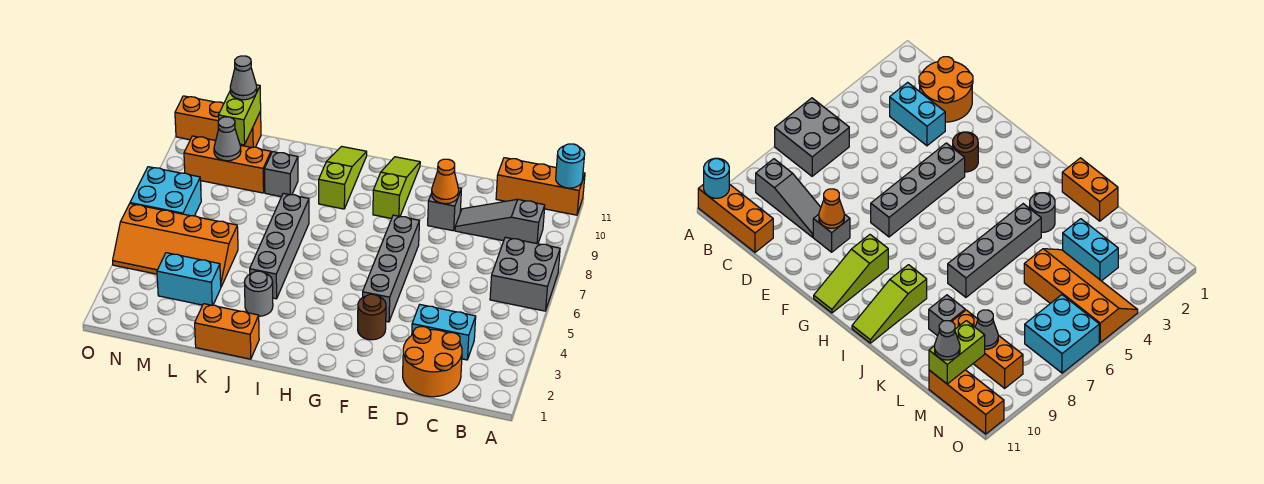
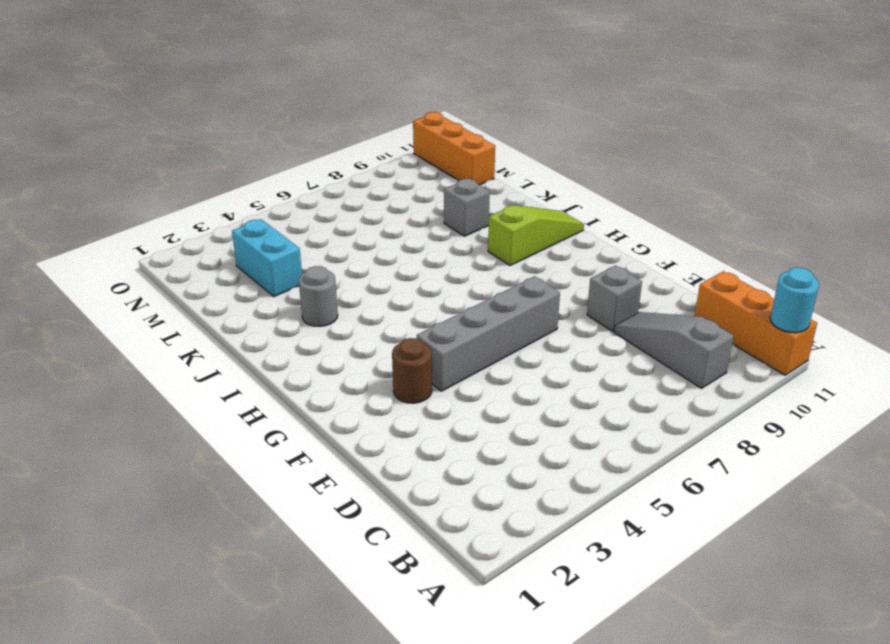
none -> grey 2x2 brick [490,237,560,311]
none -> orange 2x2 round brick [403,327,462,397]
none -> cyan 1x2 brick [412,305,476,360]

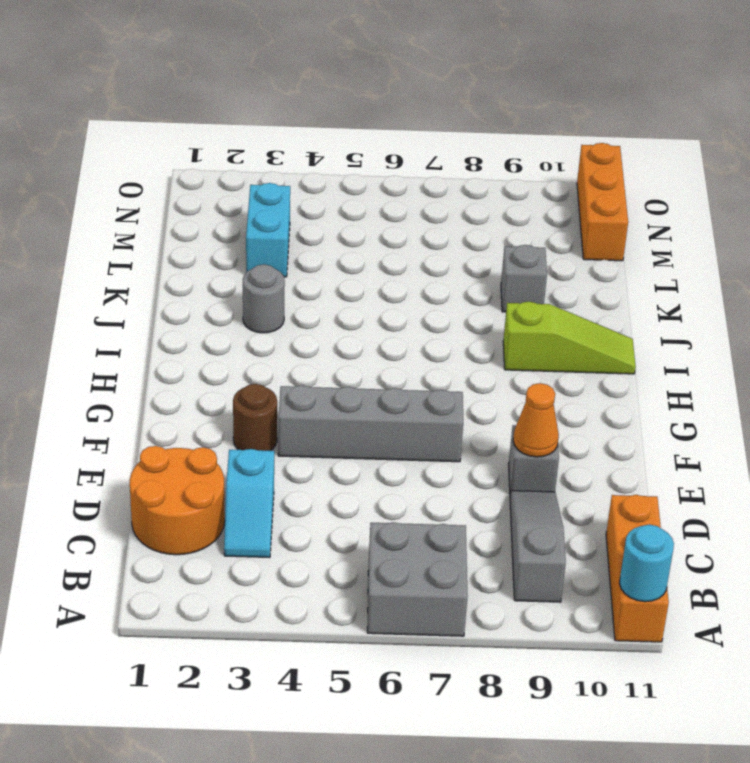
cyan 1x2 slope [224,449,274,558] -> cyan 1x2 brick [412,305,476,360]
none -> lime 1x3 slope [373,157,420,219]
none -> orange 1x2 brick [195,304,259,359]
none -> grey 1x4 brick [250,193,309,299]

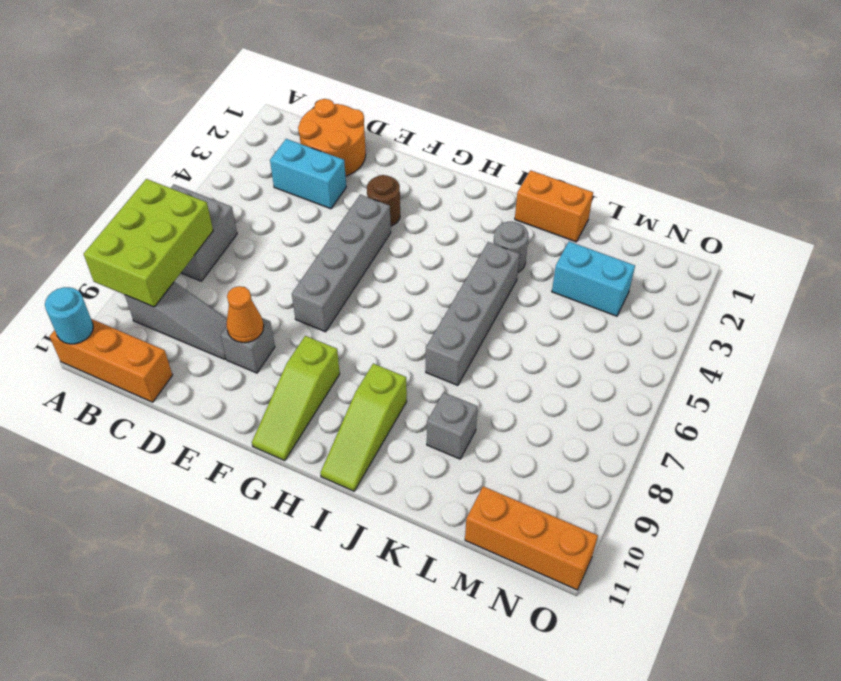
lime 2x3 brick [84,179,213,307] -> none
none -> orange 2x4 slope [113,204,238,287]
none -> orange 1x3 brick [184,136,271,193]
none -> cyan 2x2 brick [130,167,201,216]

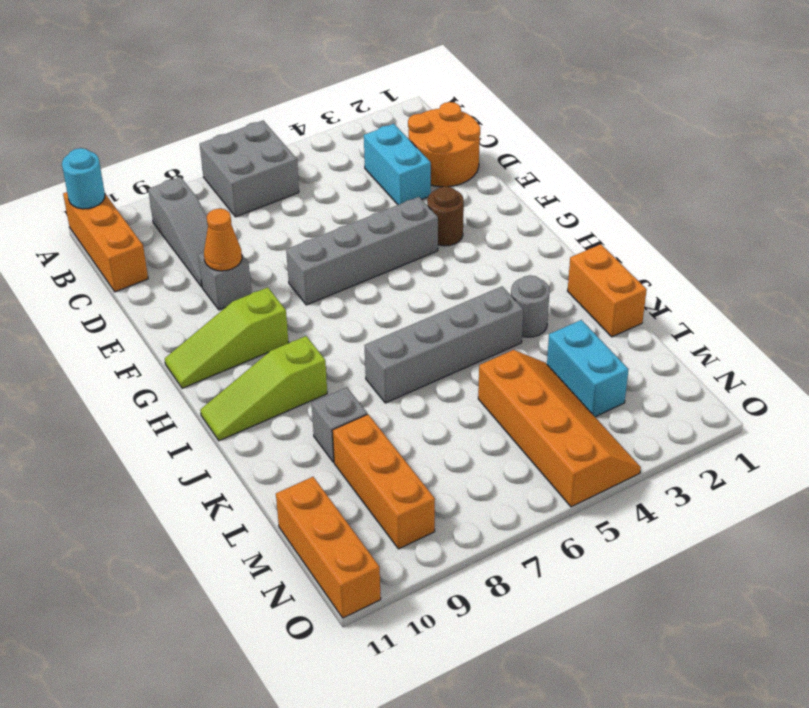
none -> cyan 2x2 brick [130,167,201,216]
none -> grey 1x1 cone [214,117,241,161]
none -> lime 1x2 brick [218,85,261,145]

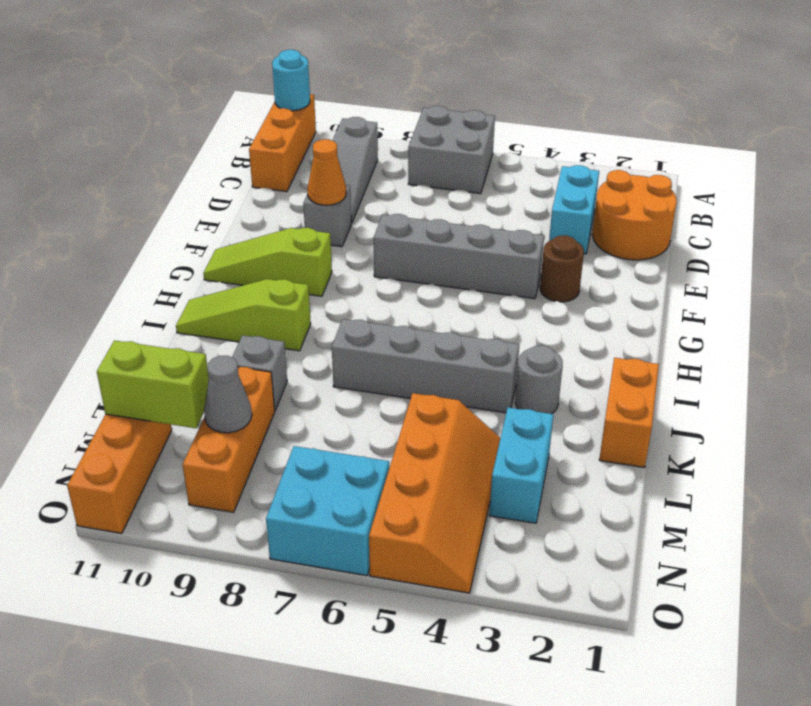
none -> grey 1x1 cone [230,56,257,100]

